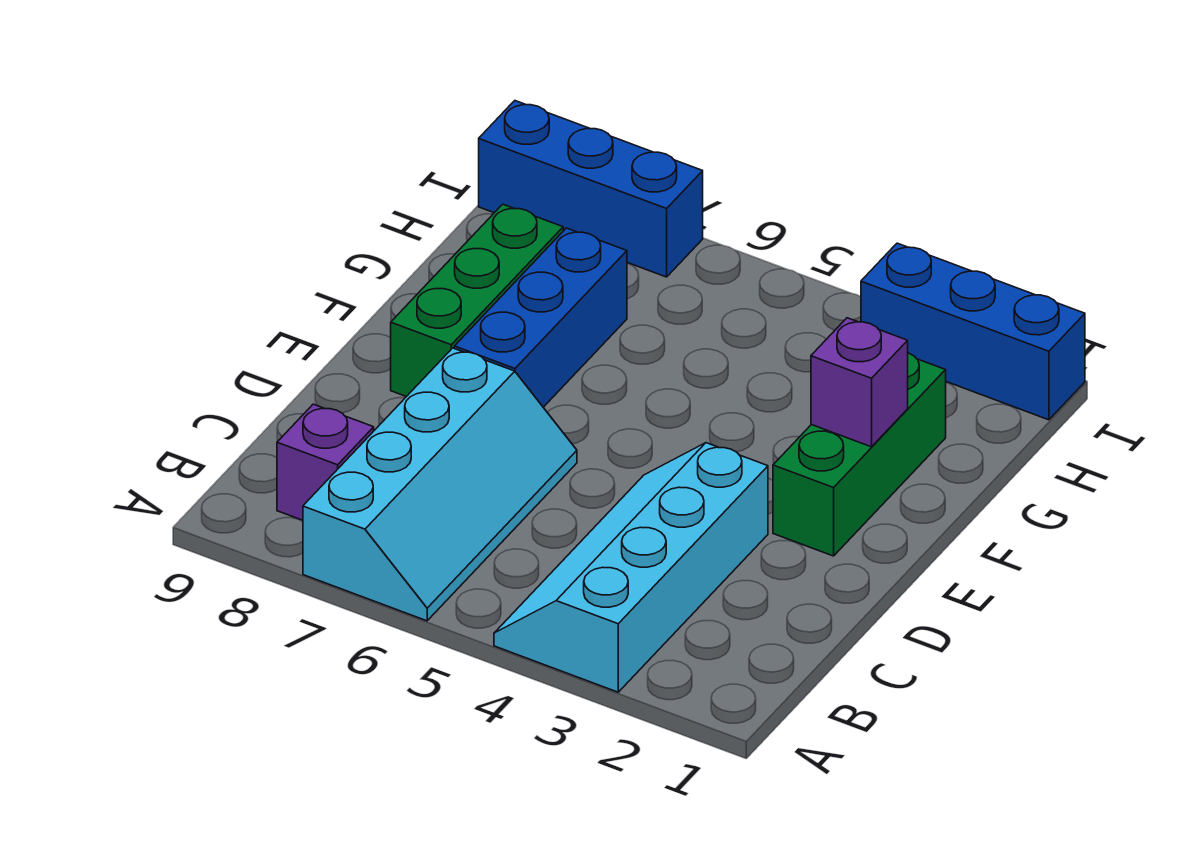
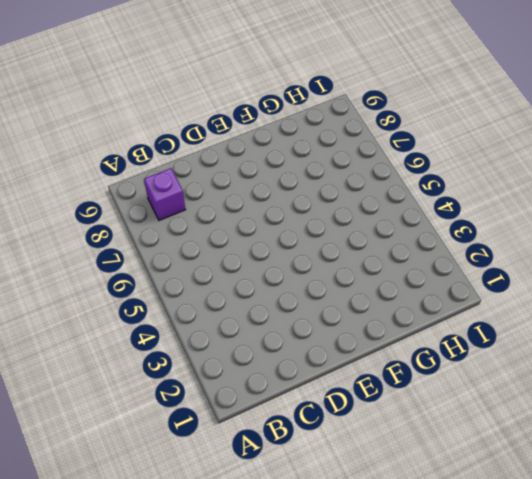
none -> cyan 2x4 slope [494,443,768,692]
none -> cyan 2x4 slope [303,348,577,621]

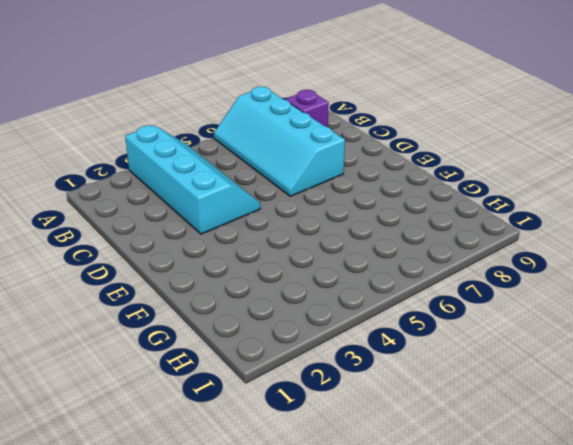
none -> green 1x3 brick [773,353,946,556]
none -> blue 1x3 brick [454,228,627,407]

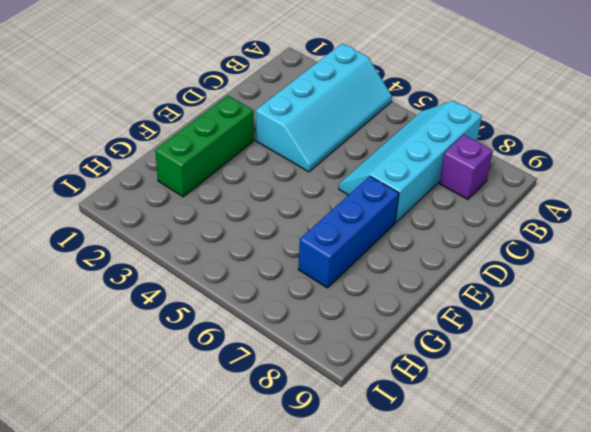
none -> green 1x3 brick [391,204,563,397]
none -> blue 1x3 brick [861,243,1085,420]

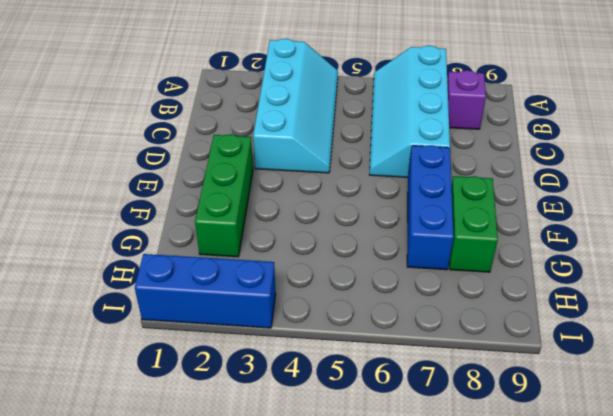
green 1x2 brick [449,176,498,272] -> green 1x3 brick [391,204,563,397]
none -> blue 1x3 brick [479,101,703,277]
none -> purple 1x1 brick [811,318,908,447]

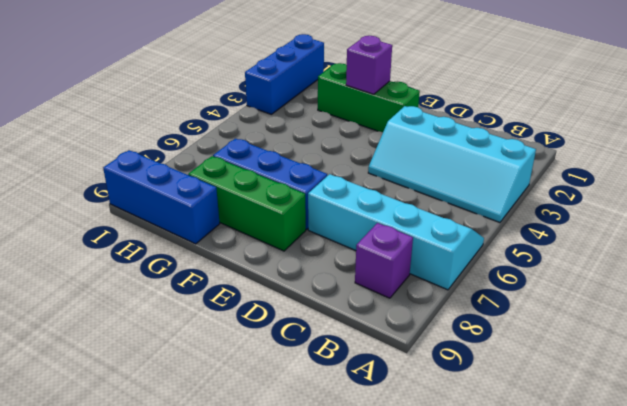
blue 1x3 brick [103,150,220,244] -> blue 1x3 brick turned to [479,101,703,277]

